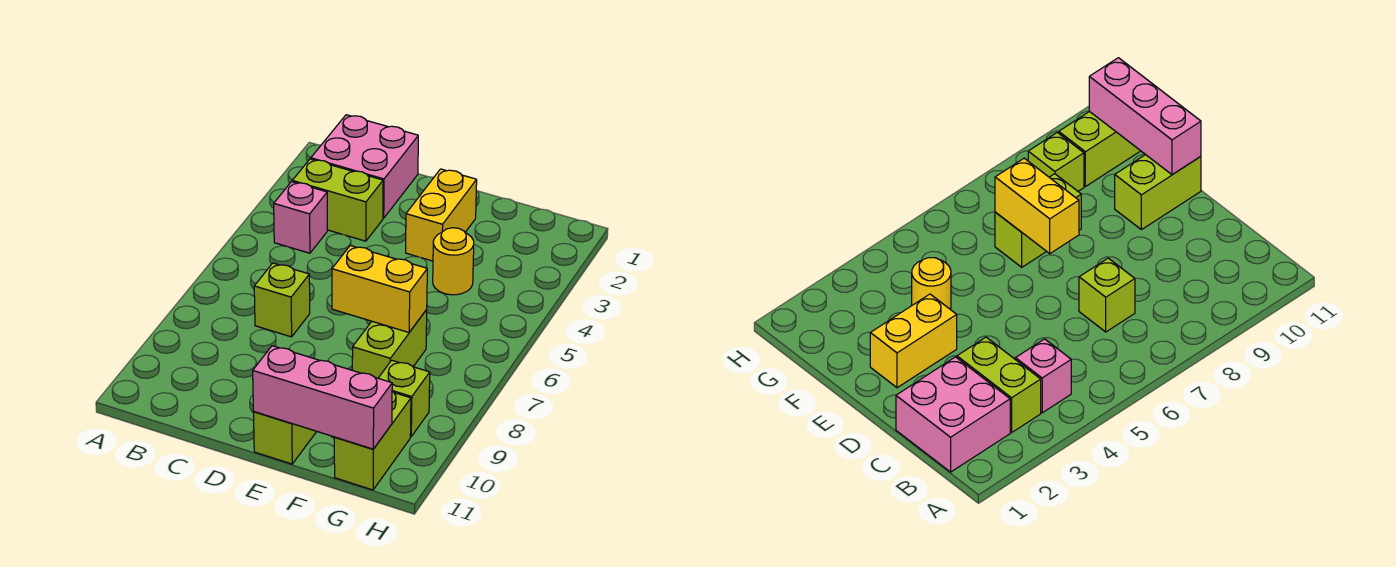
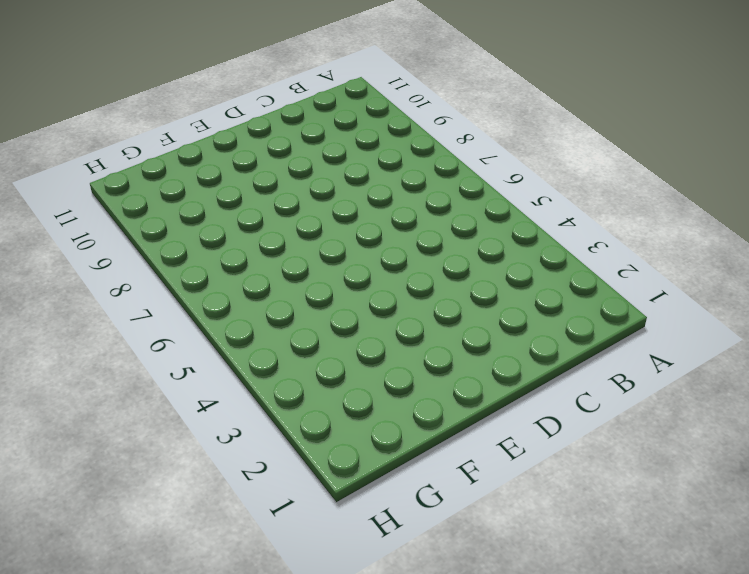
none -> pink 2x2 brick [311,115,418,218]
none -> lime 1x2 brick [292,159,383,241]
none -> pink 1x1 brick [274,182,327,253]

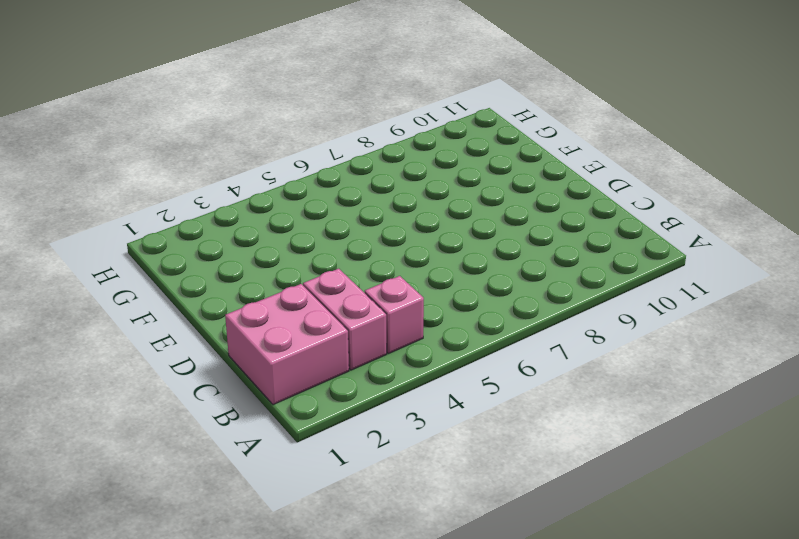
pink 1x2 brick [303,269,387,370] -> lime 1x2 brick [292,159,383,241]
none -> lime 1x1 brick [254,263,310,337]
none -> yellow 1x2 brick [406,169,477,261]
none -> lime 1x2 brick [253,412,317,464]

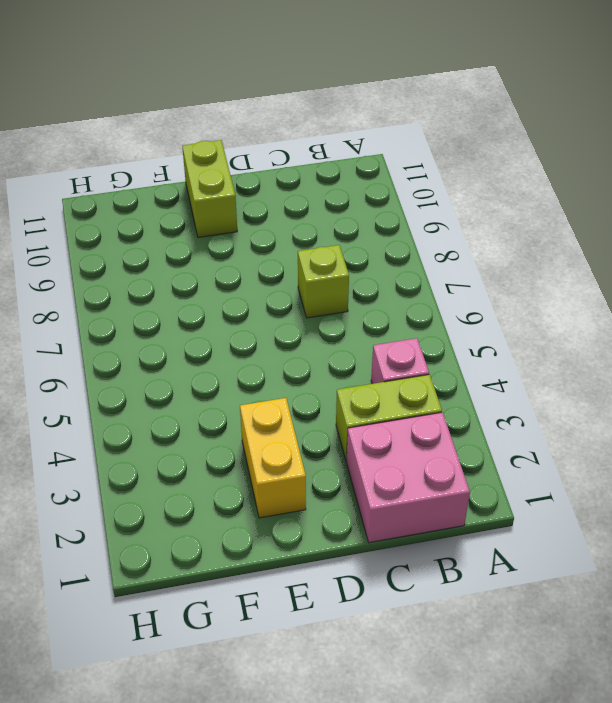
none -> yellow 1x1 round brick [433,228,474,295]
none -> lime 1x2 brick [352,310,427,378]
none -> lime 1x1 brick [378,360,430,437]

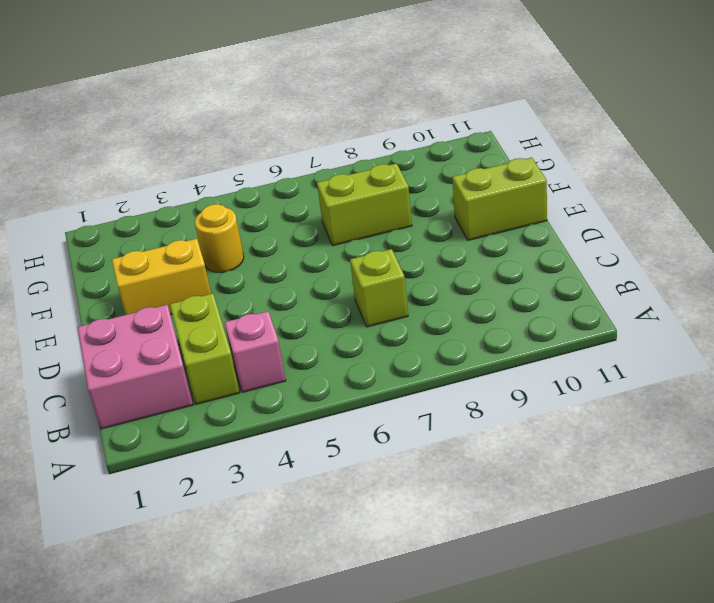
none -> lime 1x1 brick [378,360,430,437]
none -> lime 1x2 brick [334,392,411,490]
none -> yellow 1x2 brick [332,246,427,332]

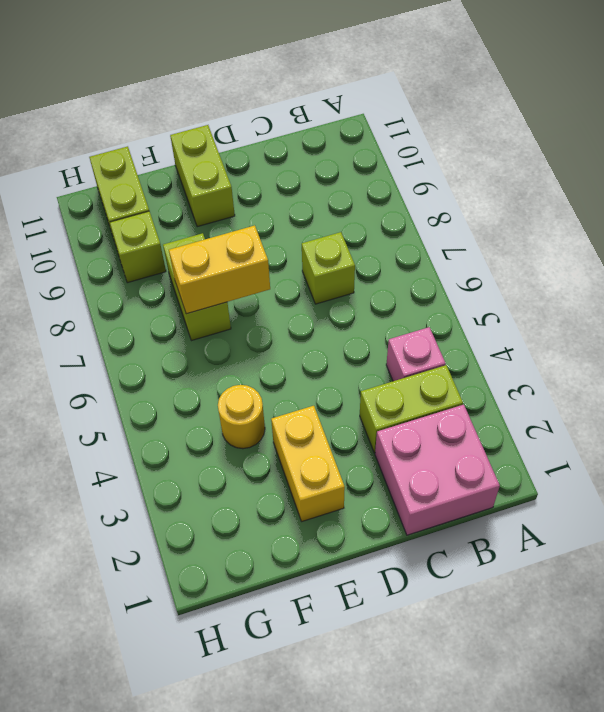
none -> pink 1x3 brick [253,346,392,449]

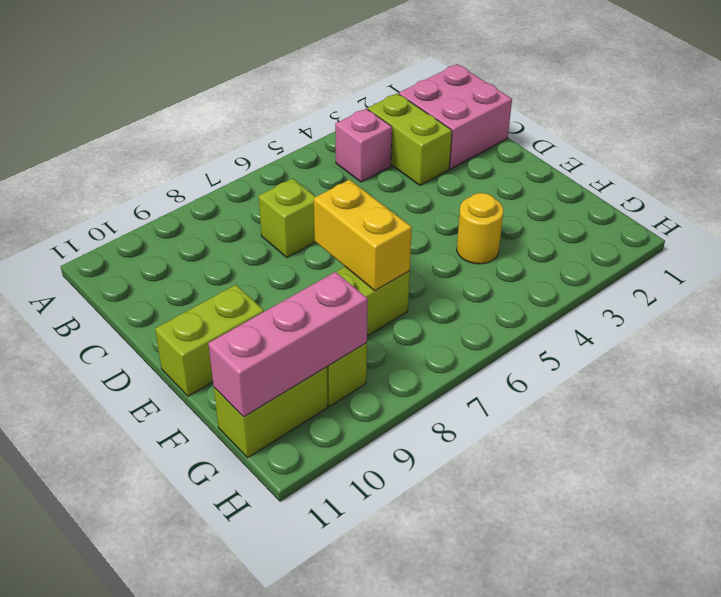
pink 1x3 brick [208,272,368,417] -> pink 1x3 brick turned to [253,346,392,449]
none -> yellow 1x2 brick [406,169,477,261]

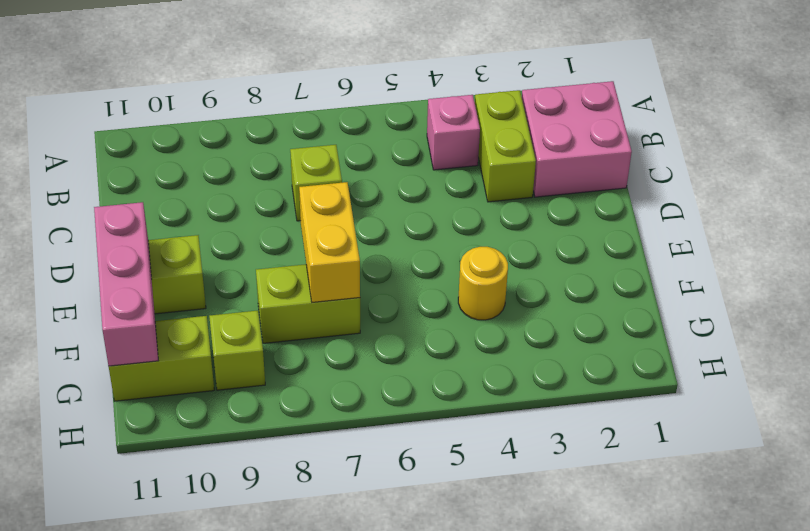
none -> yellow 1x2 brick [406,169,477,261]

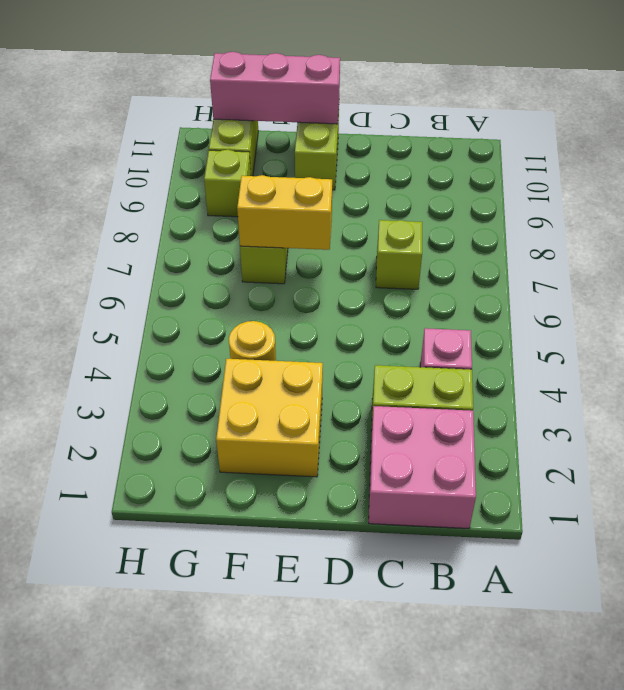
yellow 2x2 brick [216,359,323,477] -> yellow 1x2 brick [406,169,477,261]

